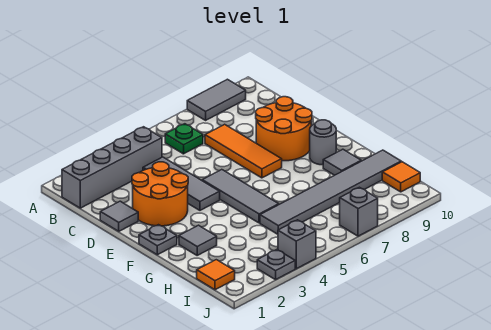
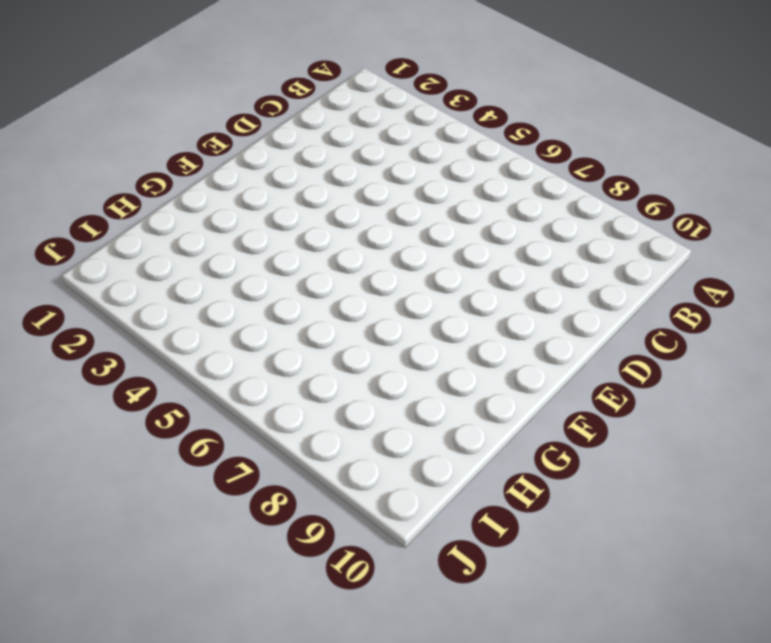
none -> grey 1x2 tile [187,79,246,120]
none -> grey 1x4 brick [62,127,162,208]
none -> green 1x1 plate [165,124,203,154]

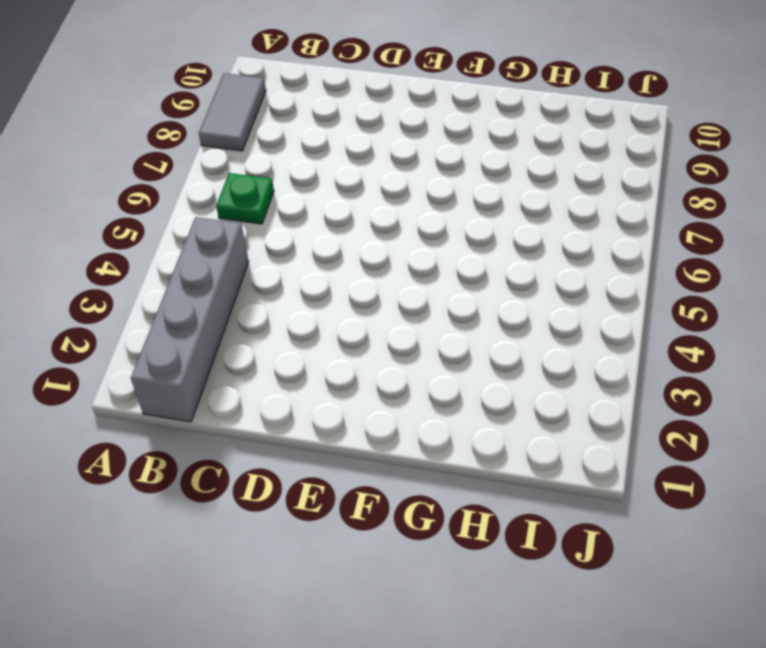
none -> grey 1x3 tile [143,157,220,210]
none -> orange 1x3 tile [205,124,282,178]
none -> grey 1x1 tile [100,201,138,231]

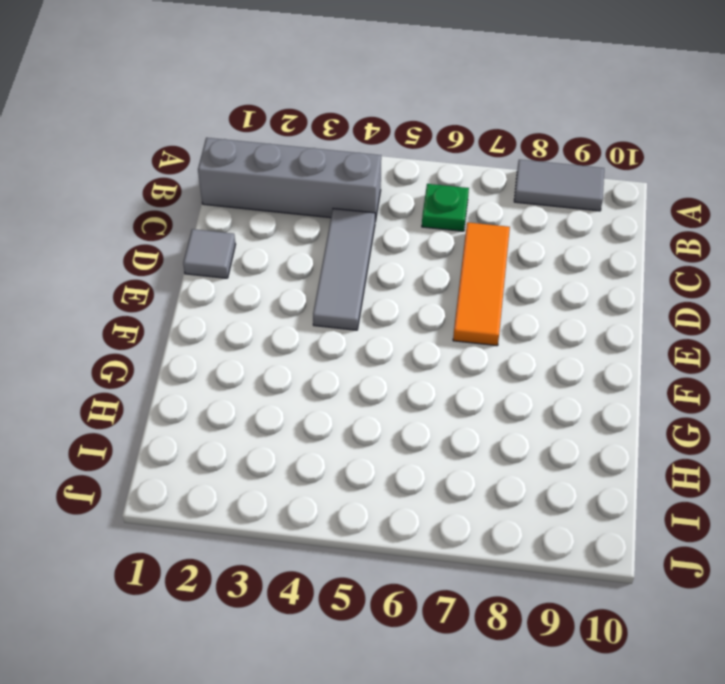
none -> orange 2x2 round brick [132,162,188,226]
none -> orange 2x2 round brick [256,97,312,161]
none -> grey 1x3 tile [202,170,279,223]

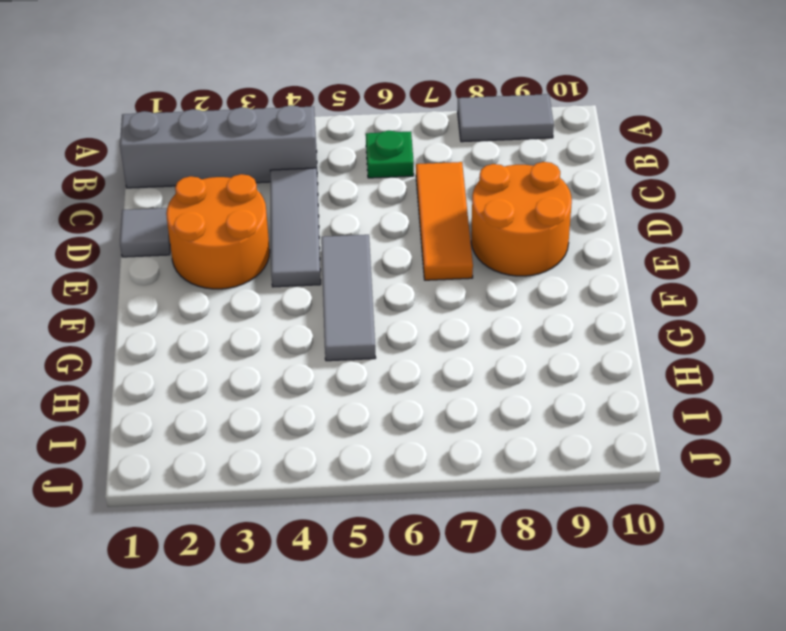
none -> grey 1x1 plate [139,225,177,255]
none -> grey 1x1 round brick [310,120,336,165]
none -> grey 1x1 tile [179,225,217,255]

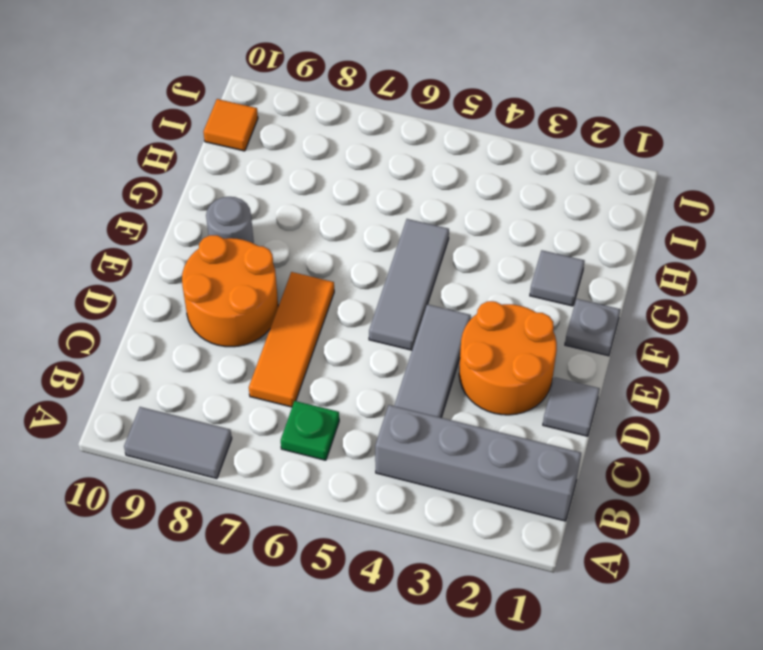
none -> grey 1x1 tile [323,149,361,175]
none -> grey 1x6 tile [260,150,401,234]
none -> orange 1x1 tile [197,260,235,290]

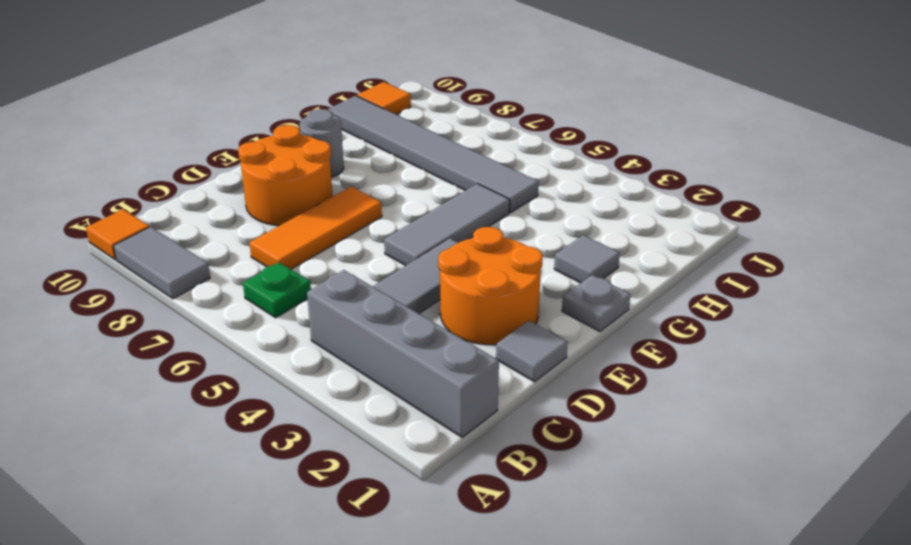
orange 1x1 tile [86,209,149,259] -> orange 1x1 tile moved to [197,260,235,290]
none -> grey 1x1 tile [323,149,361,175]
none -> grey 1x1 plate [257,250,295,280]
none -> grey 1x1 brick [278,220,316,269]

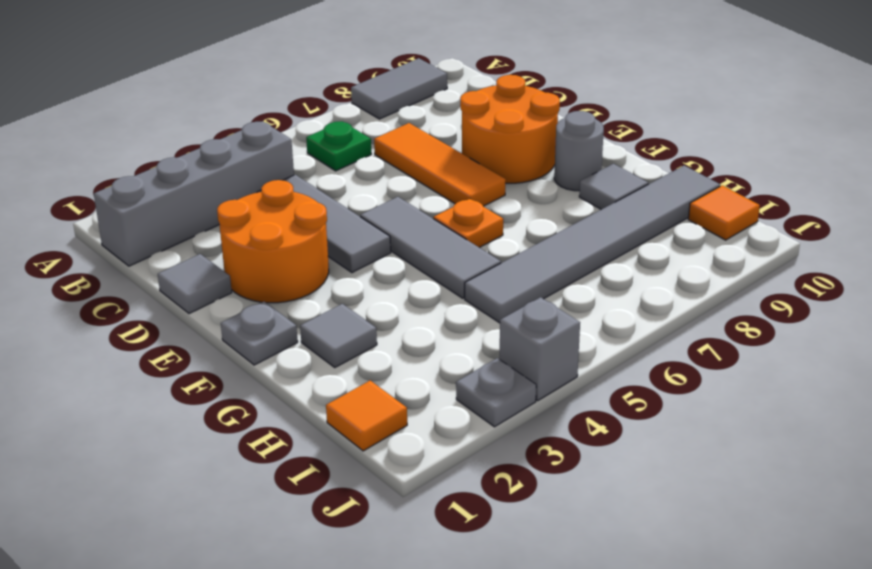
orange 1x1 plate [433,199,503,248] -> none
none -> grey 1x1 brick [340,187,378,236]

